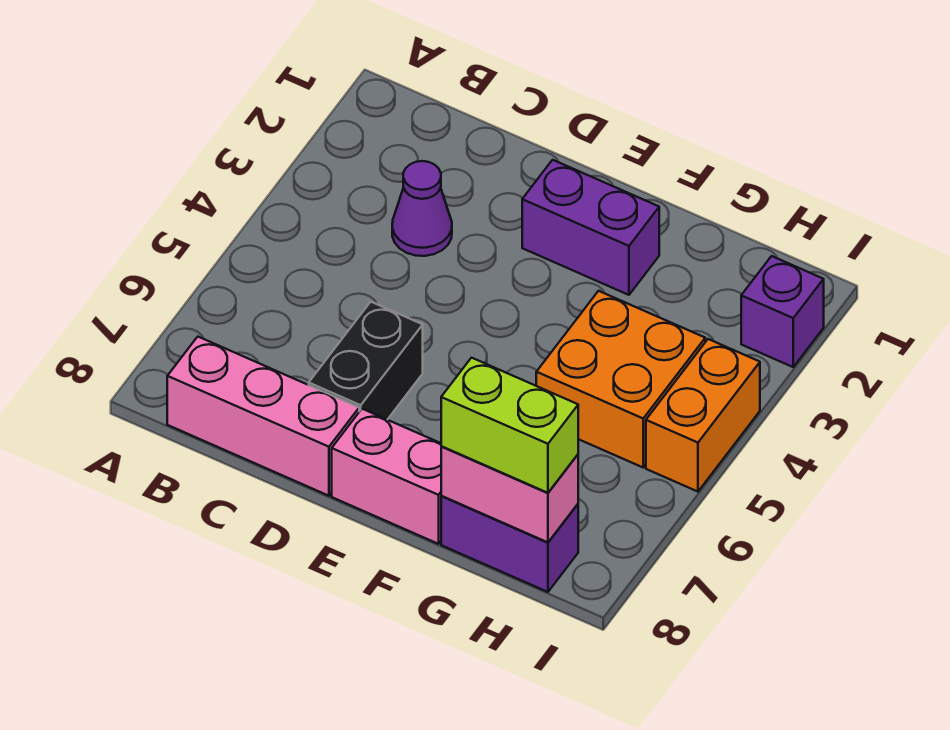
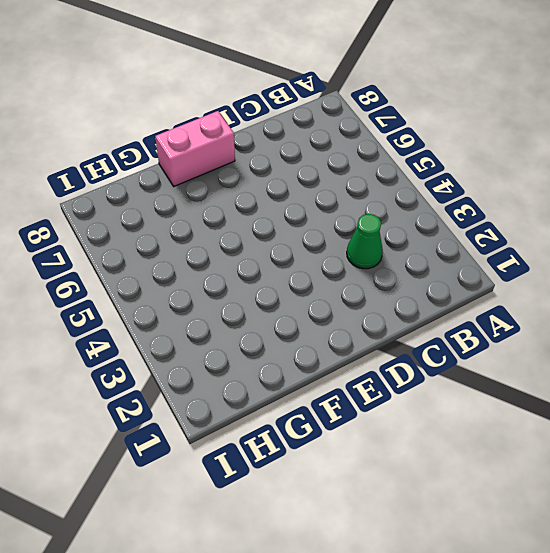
green 1x1 cone [347,214,383,269] -> purple 1x1 cone [392,161,452,256]
none -> pink 1x3 brick [167,337,359,496]
none -> black 1x2 brick [309,302,423,420]

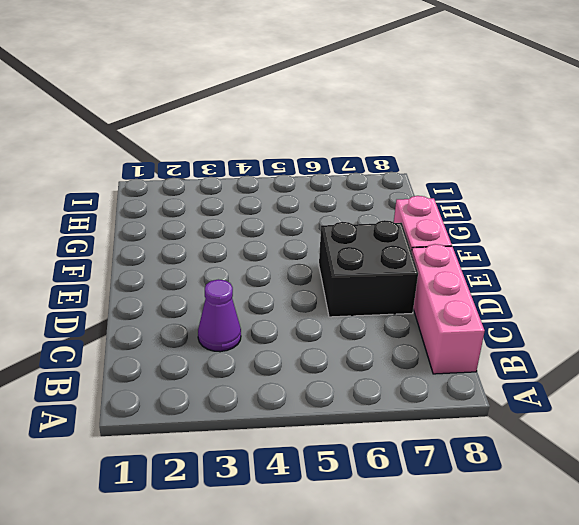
black 2x2 brick [319,220,418,317] -> black 1x2 brick [309,302,423,420]
none -> purple 1x2 brick [522,160,659,295]
none -> orange 2x2 brick [536,291,705,467]

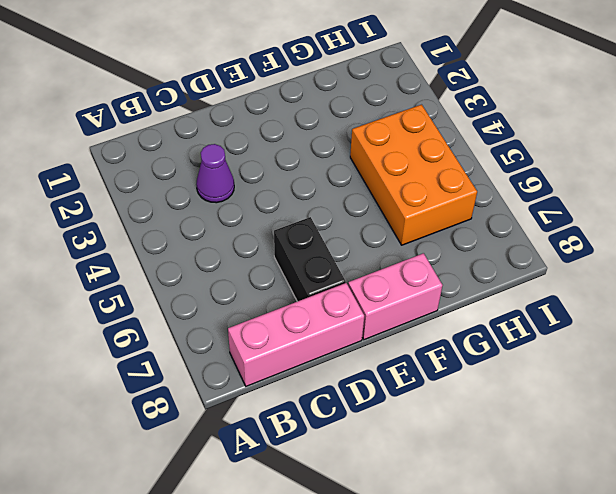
orange 2x3 brick [350,105,477,245] -> orange 2x2 brick [536,291,705,467]
none -> purple 1x2 brick [522,160,659,295]
none -> purple 1x2 brick [441,496,578,592]

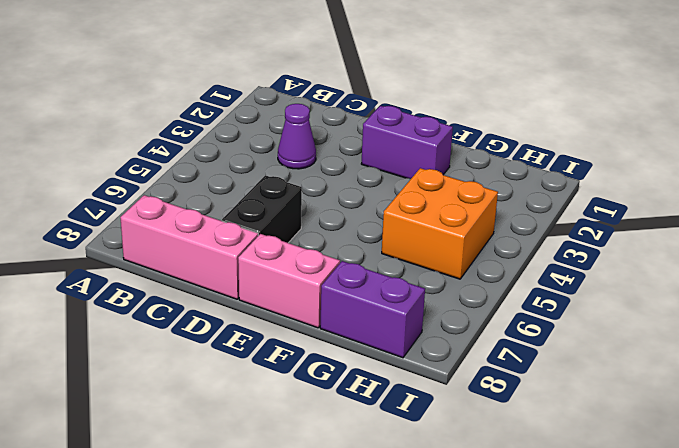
none -> purple 1x1 brick [741,256,824,367]
none -> orange 1x2 brick [646,339,760,492]

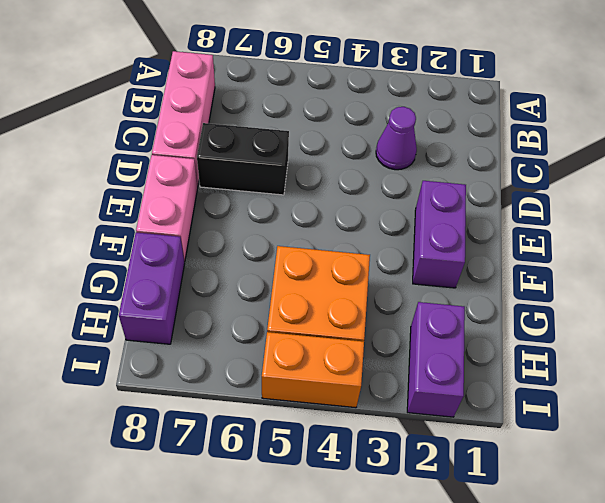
purple 1x2 brick [407,302,465,417] -> purple 1x1 brick [741,256,824,367]
none -> pink 1x2 brick [441,446,578,542]
none -> lime 1x2 brick [441,358,578,493]

